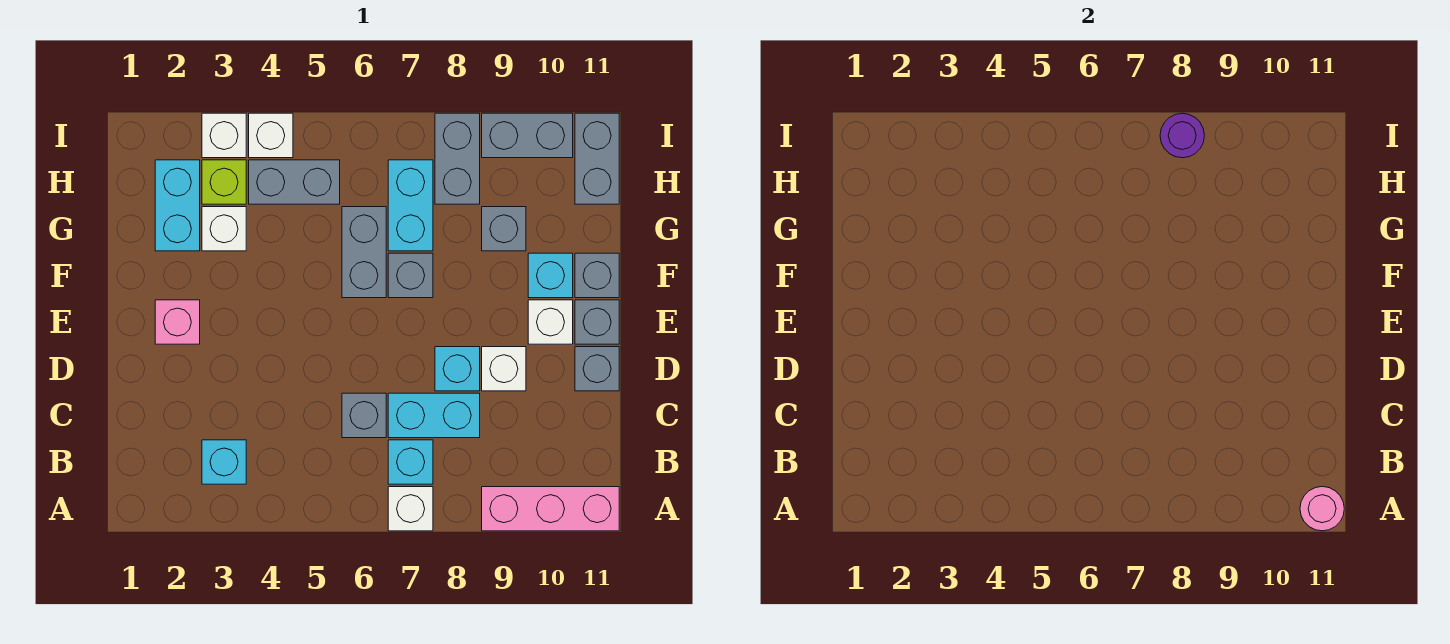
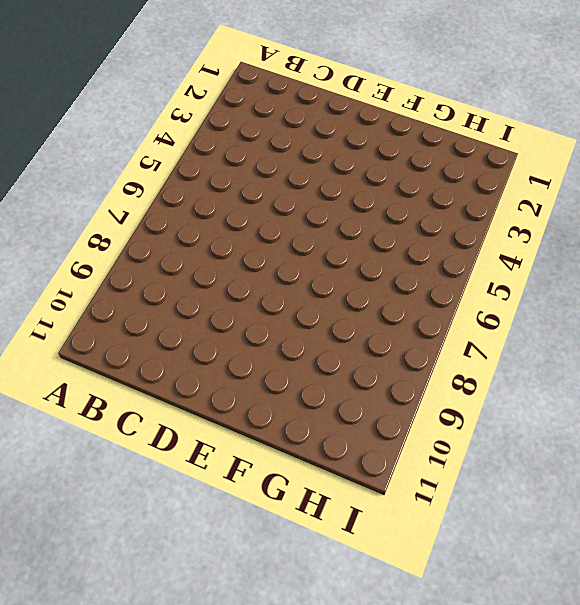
none -> white 1x1 brick [388,487,433,531]
none -> pink 1x3 brick [482,487,619,531]
none -> cyan 1x1 brick [202,440,246,484]

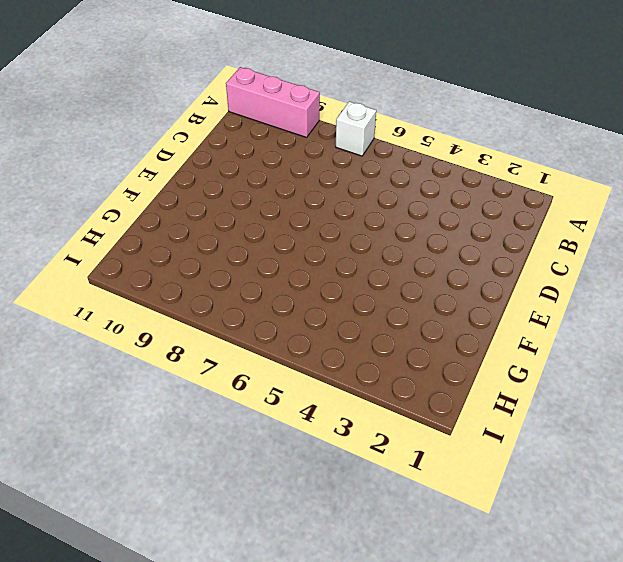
none -> cyan 1x1 brick [202,440,246,484]
none -> cyan 1x1 brick [388,440,433,484]
none -> grey 1x1 brick [342,393,386,438]

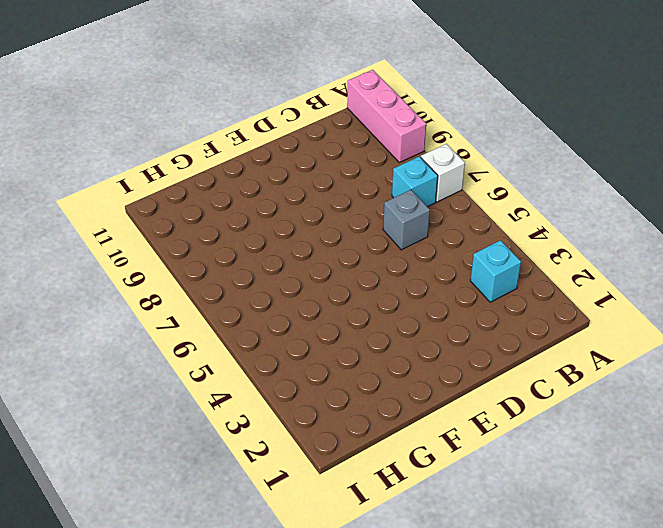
none -> cyan 1x2 brick [388,393,480,438]
none -> cyan 1x1 brick [435,347,480,391]
none -> white 1x1 brick [482,347,526,391]

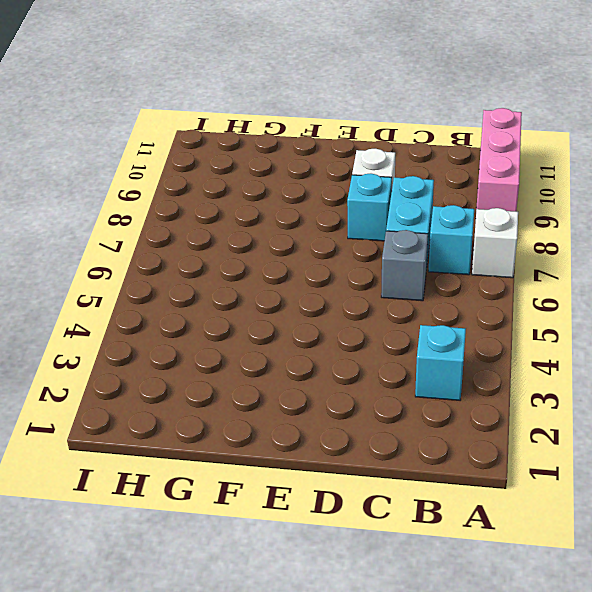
none -> grey 1x1 brick [575,347,619,391]
none -> pink 1x1 brick [155,300,200,344]
none -> white 1x1 brick [528,300,573,344]

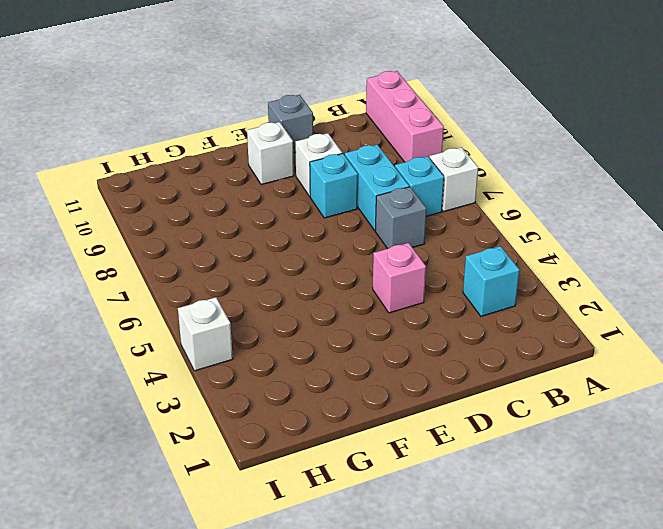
pink 1x1 brick [373,243,426,313] -> pink 1x1 brick moved to [155,300,200,344]
none -> grey 1x1 brick [575,300,619,344]
none -> grey 1x2 brick [342,207,386,298]
none -> grey 1x1 brick [388,253,433,298]

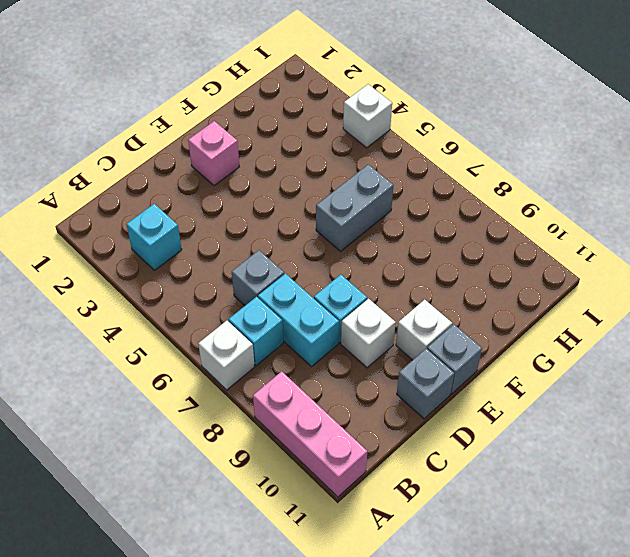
none -> grey 1x1 brick [388,253,433,298]
none -> cyan 1x1 brick [528,253,573,298]
none -> grey 1x1 brick [575,253,619,298]

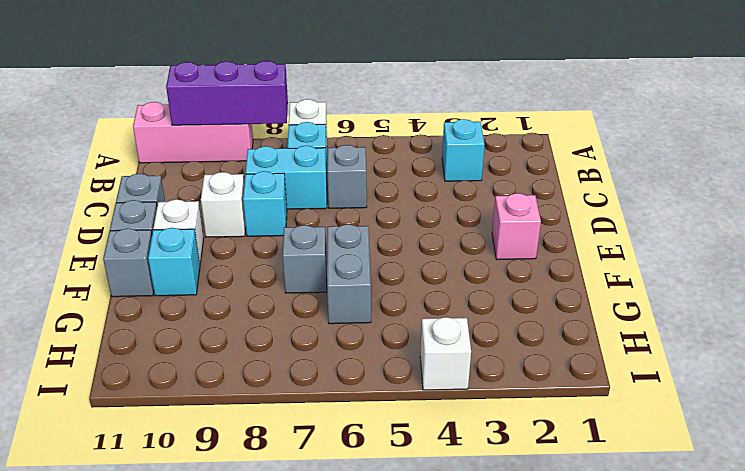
purple 1x3 brick [166,61,288,125] -> none
none -> cyan 1x2 brick [155,160,200,251]
none -> white 1x1 brick [202,207,246,251]
none -> cyan 1x2 brick [388,160,433,251]

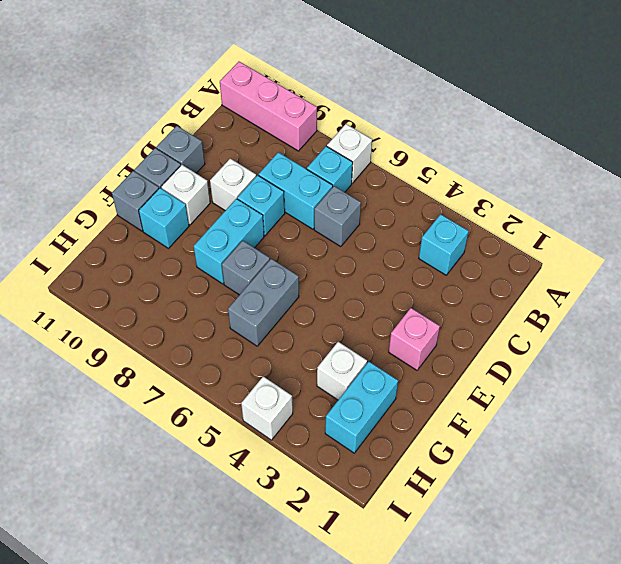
cyan 1x2 brick [194,199,264,284] -> cyan 1x2 brick moved to [388,160,433,251]
none -> grey 1x1 brick [482,207,526,251]
none -> lime 1x1 brick [202,160,246,204]
none -> grey 1x2 brick [249,160,340,204]

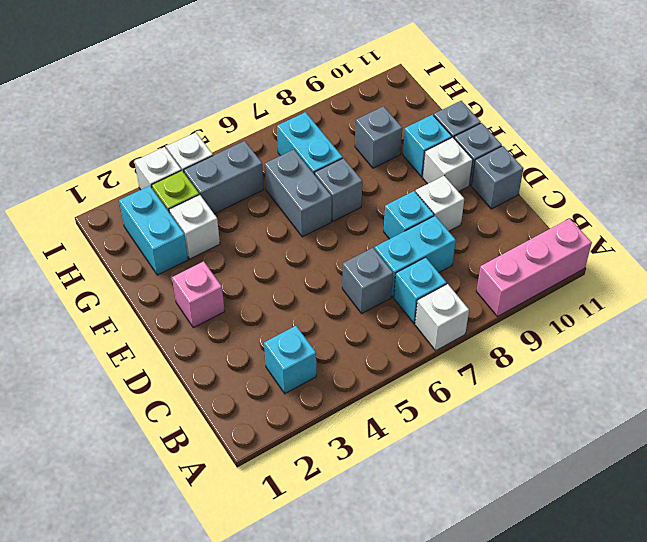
none -> grey 1x2 brick [435,113,480,204]
none -> grey 1x2 brick [575,113,619,204]
none -> grey 1x2 brick [482,113,573,158]

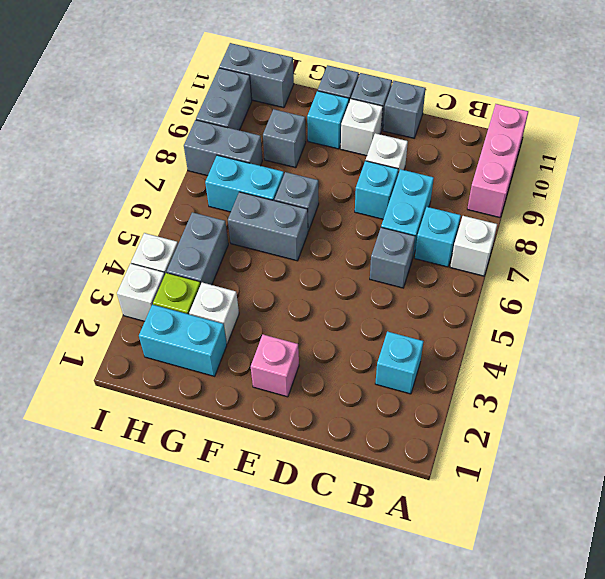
none -> pink 1x1 round brick [1300,487,1344,531]
none -> purple 1x1 round brick [1160,113,1204,158]

